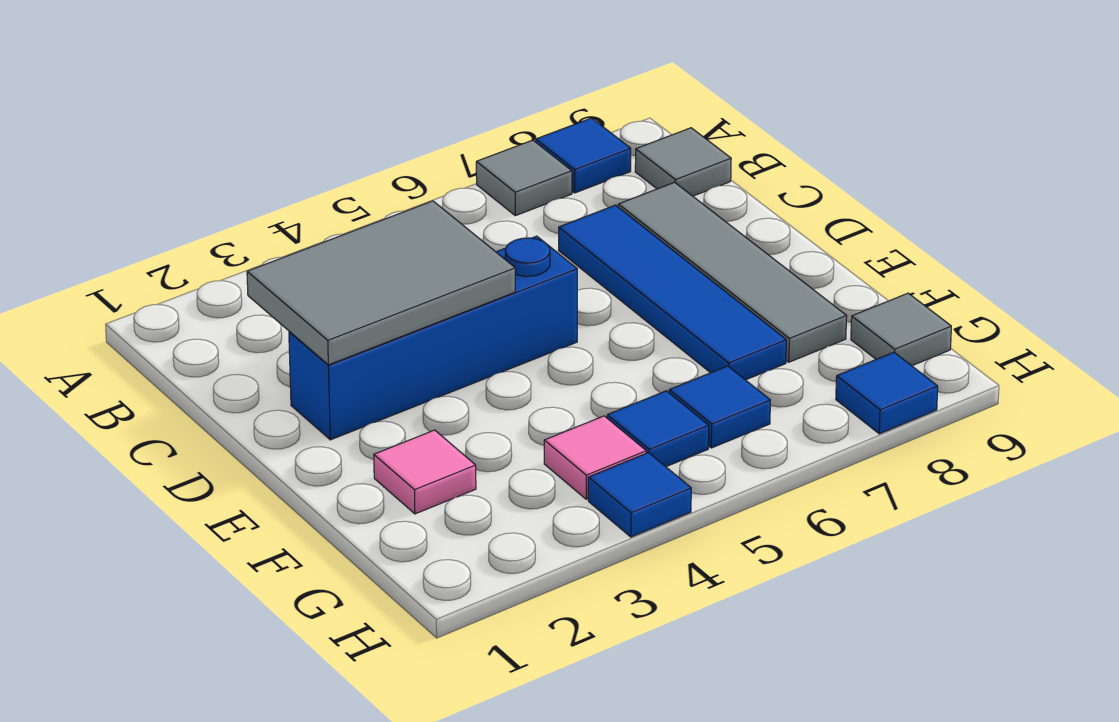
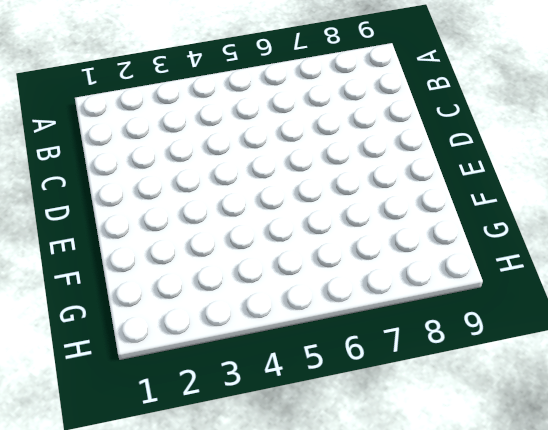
none -> grey 1x1 tile [476,140,572,216]
none -> blue 1x1 tile [536,118,631,193]
none -> grey 1x1 tile [635,128,731,196]

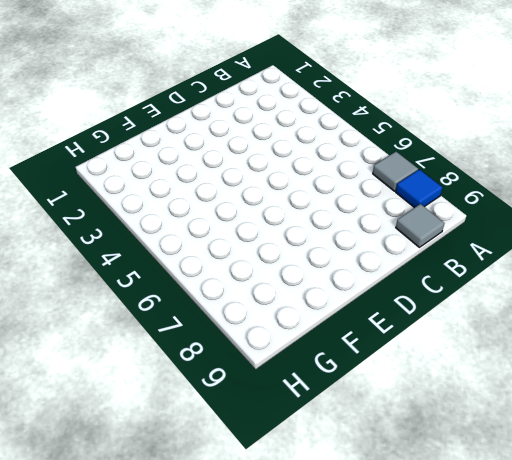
none -> blue 1x4 tile [559,205,786,380]
none -> grey 1x4 tile [618,182,847,362]
none -> blue 1x4 brick [289,236,577,440]

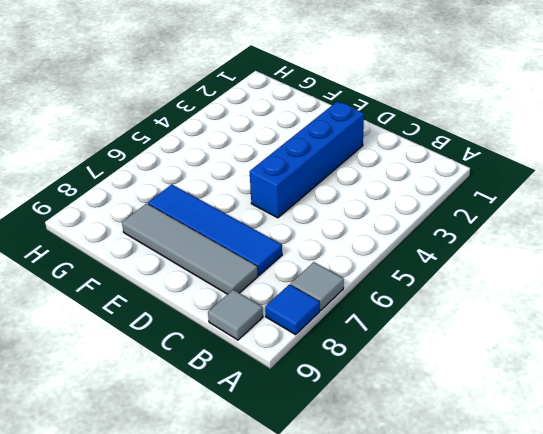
none -> pink 1x1 tile [374,430,476,514]
none -> pink 1x1 tile [544,416,646,499]
none -> blue 1x1 tile [607,391,709,467]

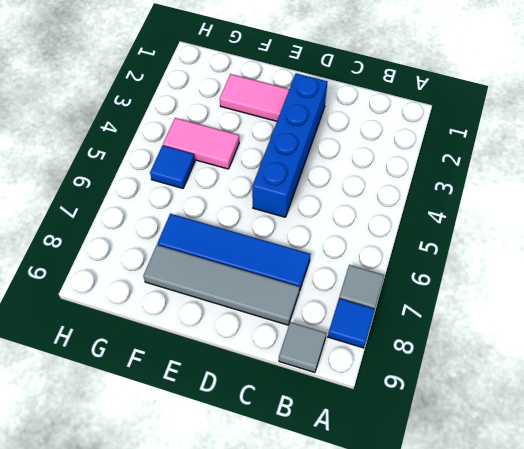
pink 1x2 tile [220,74,289,121] -> pink 1x1 tile [374,430,476,514]
pink 1x2 tile [163,118,239,169] -> pink 1x1 tile [544,416,646,499]
none -> blue 1x1 tile [669,366,770,448]
none -> grey 1x1 tile [851,293,951,366]
none -> blue 1x1 tile [588,453,691,537]

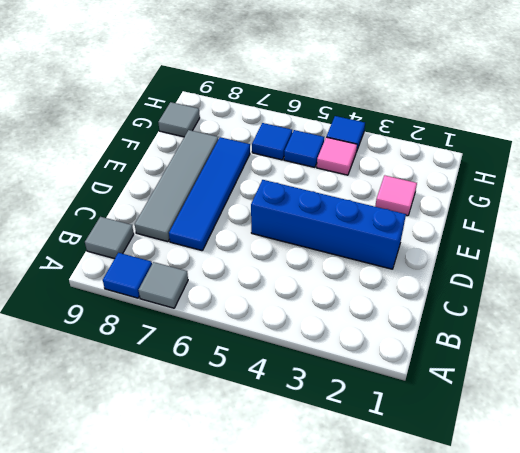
none -> blue 1x1 tile [836,352,938,434]
none -> grey 2x3 tile [247,201,515,365]

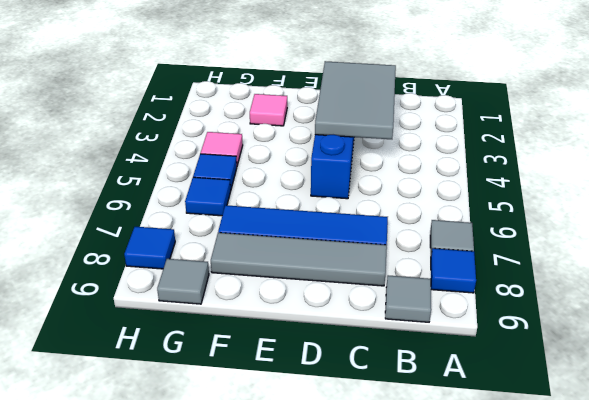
none -> blue 1x1 tile [588,453,691,537]

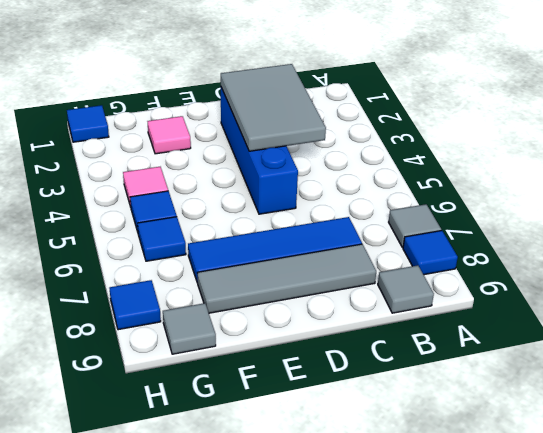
blue 1x1 tile [67,105,109,142] -> blue 1x1 tile moved to [588,453,691,537]

